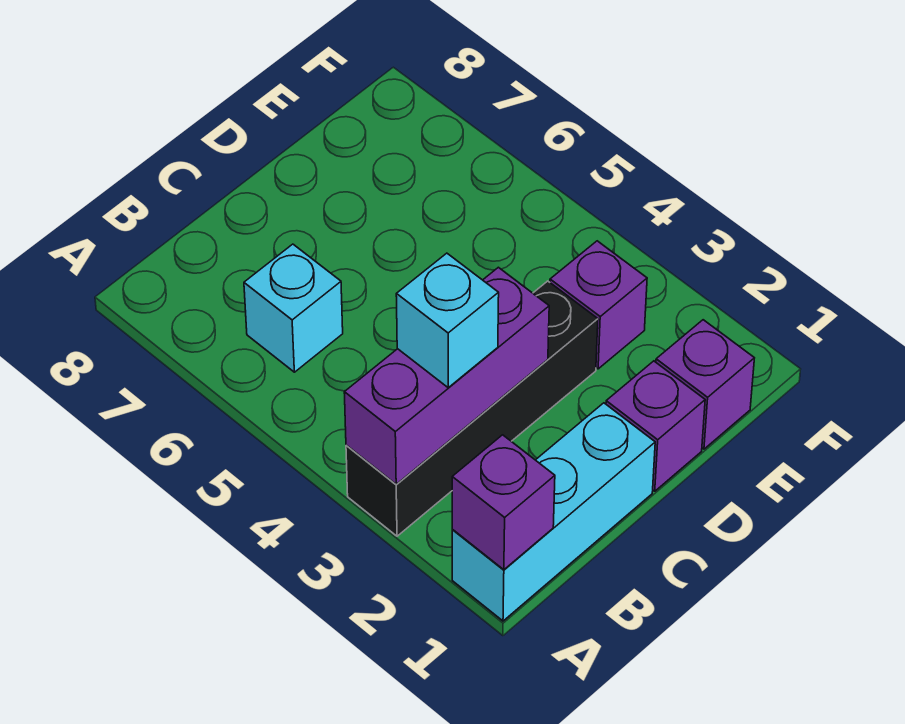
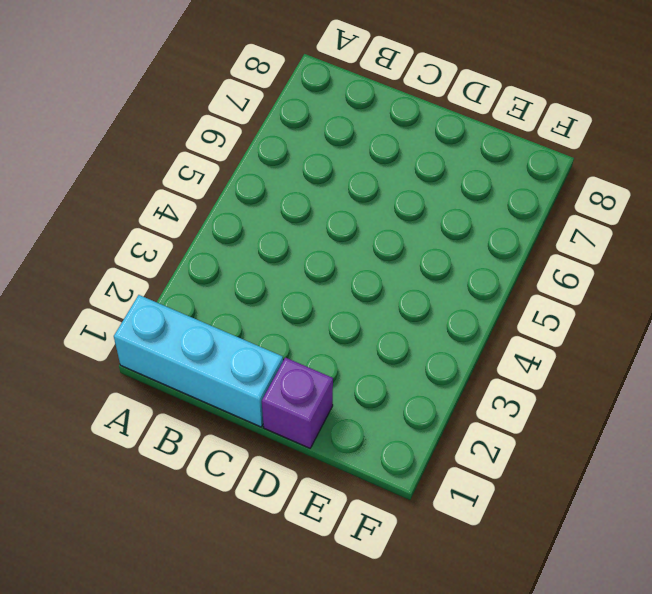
none -> black 1x4 brick [346,281,598,536]
none -> cyan 1x1 brick [244,244,343,372]

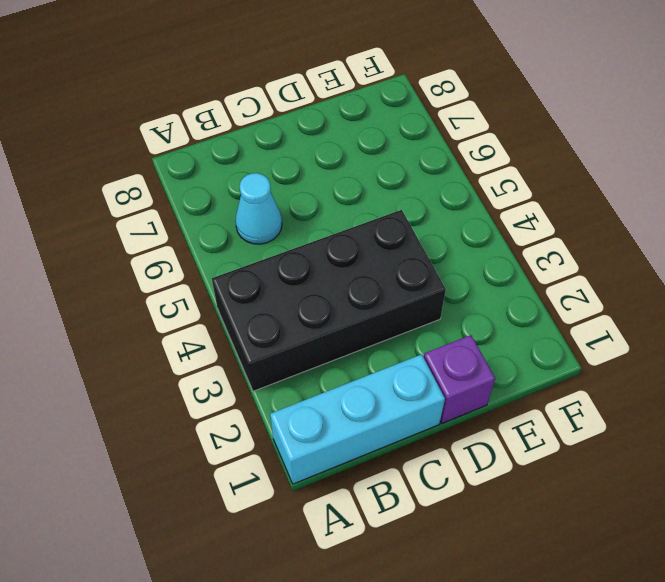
black 2x4 brick [212,210,446,391] -> black 1x4 brick [346,281,598,536]
cyan 1x1 cone [235,173,282,244] -> cyan 1x1 brick [244,244,343,372]
none -> purple 1x1 brick [656,320,754,449]
none -> purple 1x1 brick [550,241,647,369]

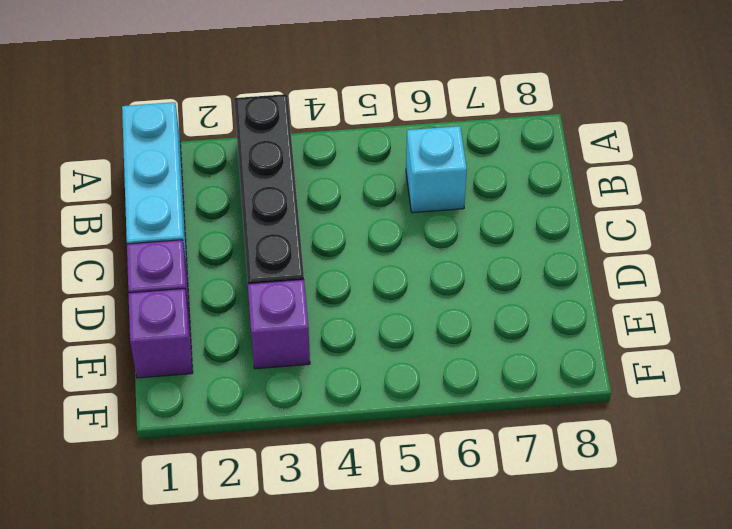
none -> purple 1x1 brick [452,435,555,570]
none -> purple 1x3 brick [344,267,549,484]

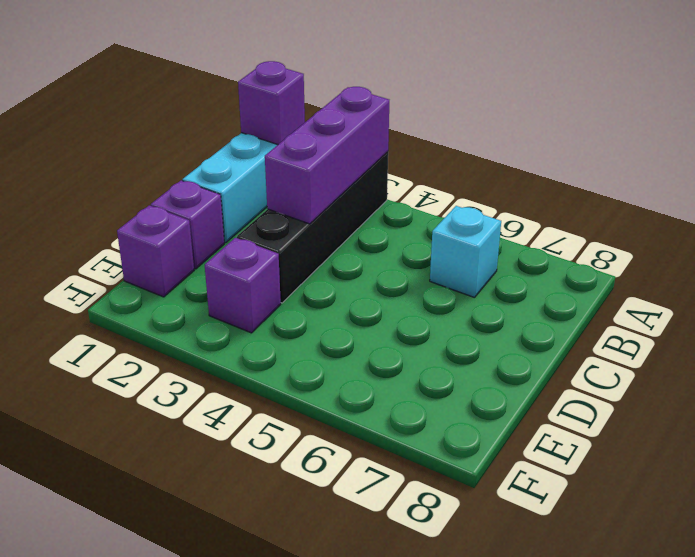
none -> cyan 1x1 brick [396,253,499,388]

